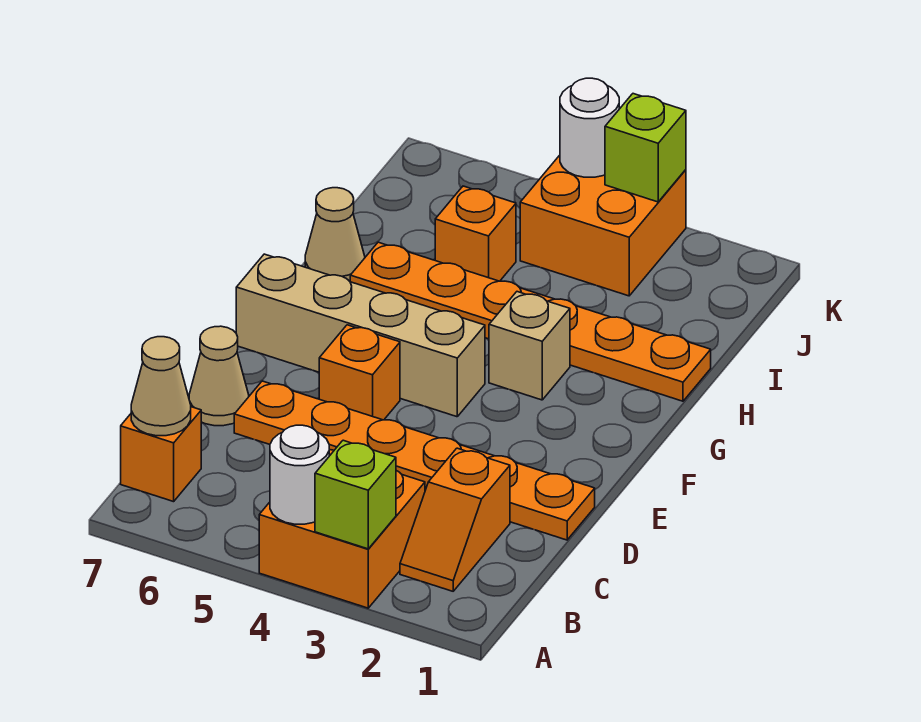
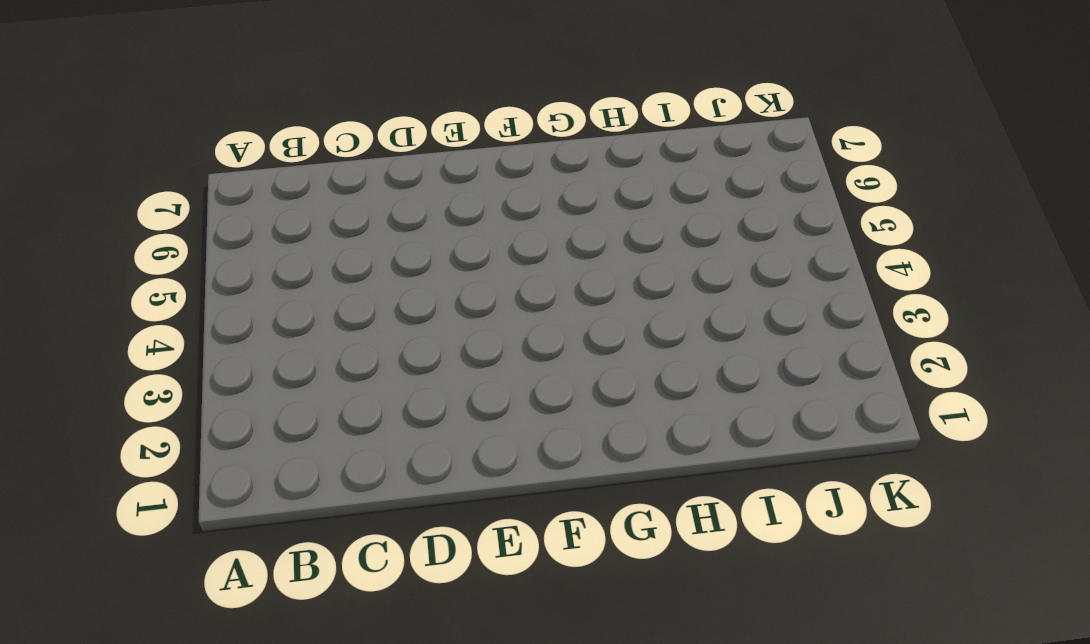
none -> orange 2x2 brick [259,450,425,608]
none -> orange 1x2 slope [400,448,510,591]
none -> orange 1x1 brick [121,407,201,502]

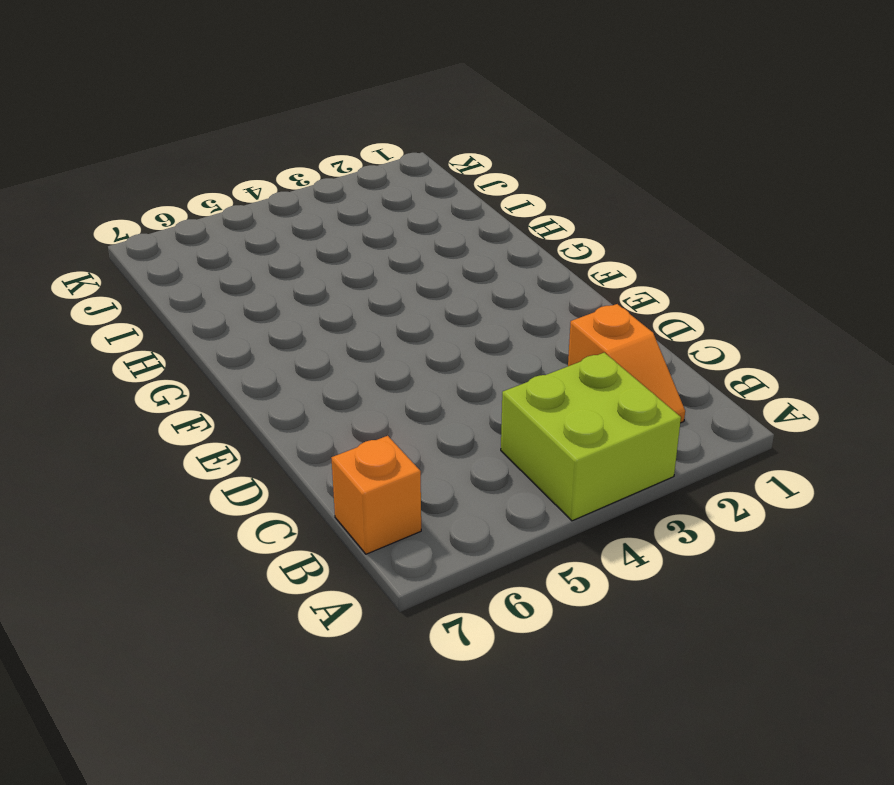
lime 2x2 brick [501,353,681,521] -> orange 2x2 brick [259,450,425,608]
none -> orange 1x6 plate [234,381,595,540]
none -> tan 1x1 cone [189,326,249,426]
none -> orange 1x1 brick [319,325,400,420]

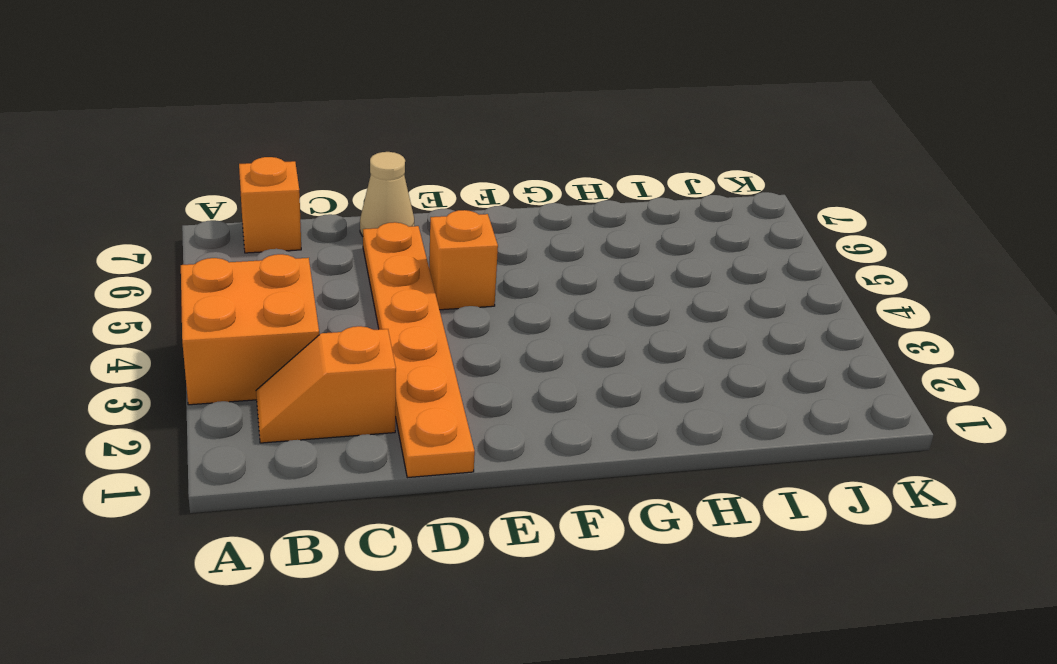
none -> tan 1x4 brick [236,254,485,417]
none -> tan 1x1 brick [489,292,570,400]
none -> orange 1x6 plate [350,242,711,401]

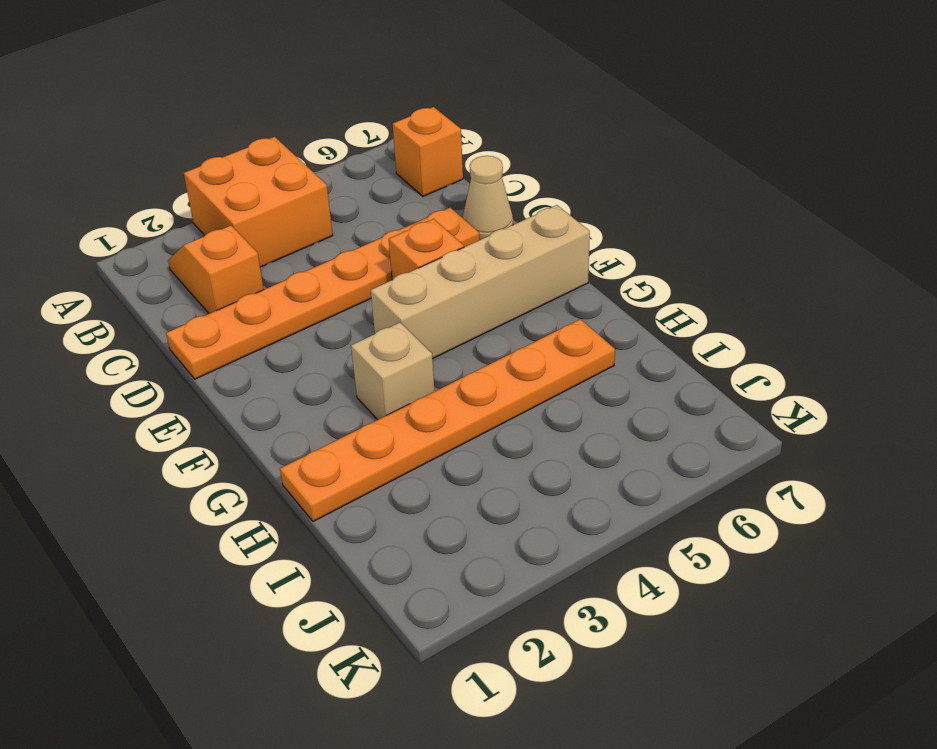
none -> tan 1x1 cone [305,188,365,281]
none -> orange 1x1 brick [435,186,516,281]
none -> orange 2x2 brick [520,155,686,296]

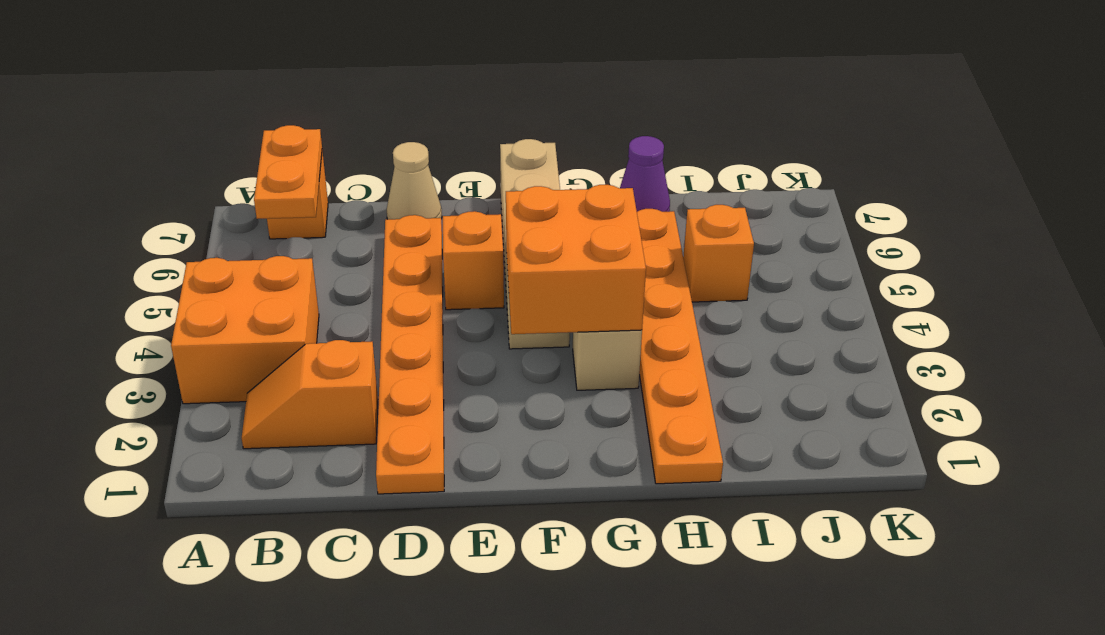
orange 1x2 plate [254,125,322,219] -> tan 1x1 cone [131,337,191,436]
orange 2x2 brick [506,185,646,334] -> orange 2x2 brick moved to [520,155,686,296]
purple 1x1 cone [620,136,670,212] -> tan 1x1 cone [305,188,365,281]
none -> lime 1x1 brick [315,440,396,549]
none -> white 1x1 round brick [270,425,329,524]
none -> lime 1x1 brick [605,94,686,202]

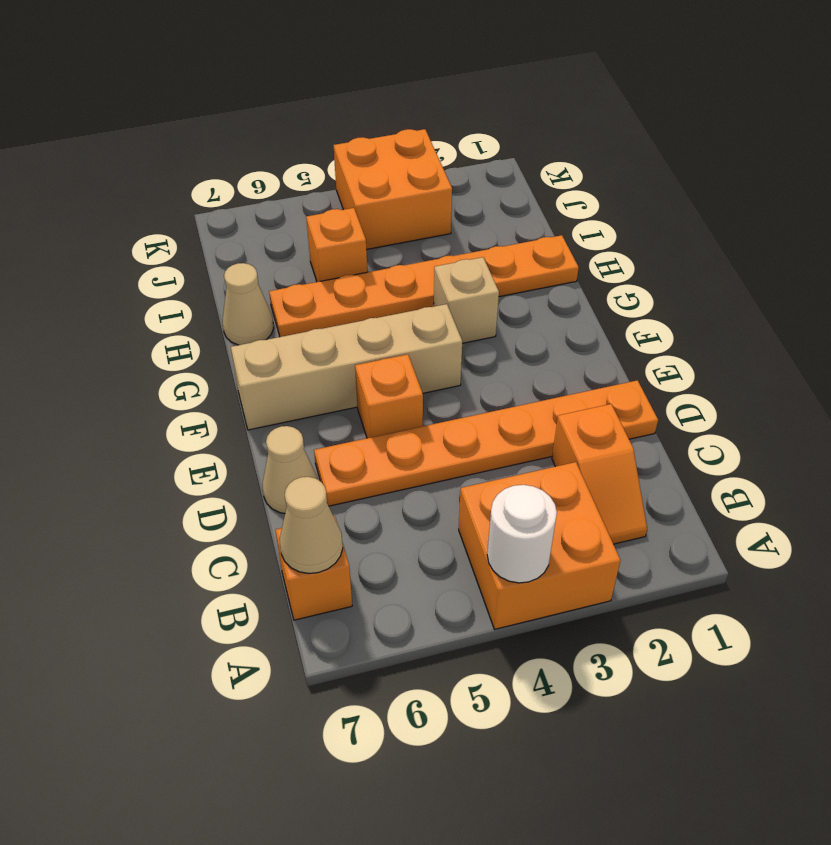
none -> lime 1x1 brick [315,440,396,549]
none -> lime 1x1 brick [605,94,686,202]
none -> white 1x1 round brick [560,78,619,177]

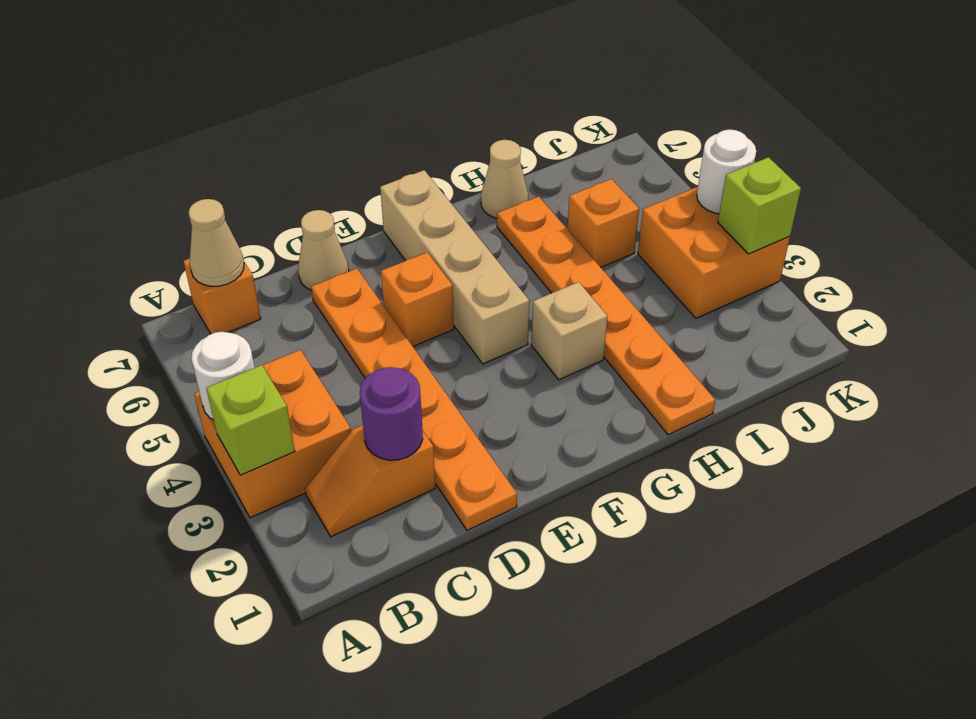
purple 1x1 round brick [360,367,423,460] -> none

